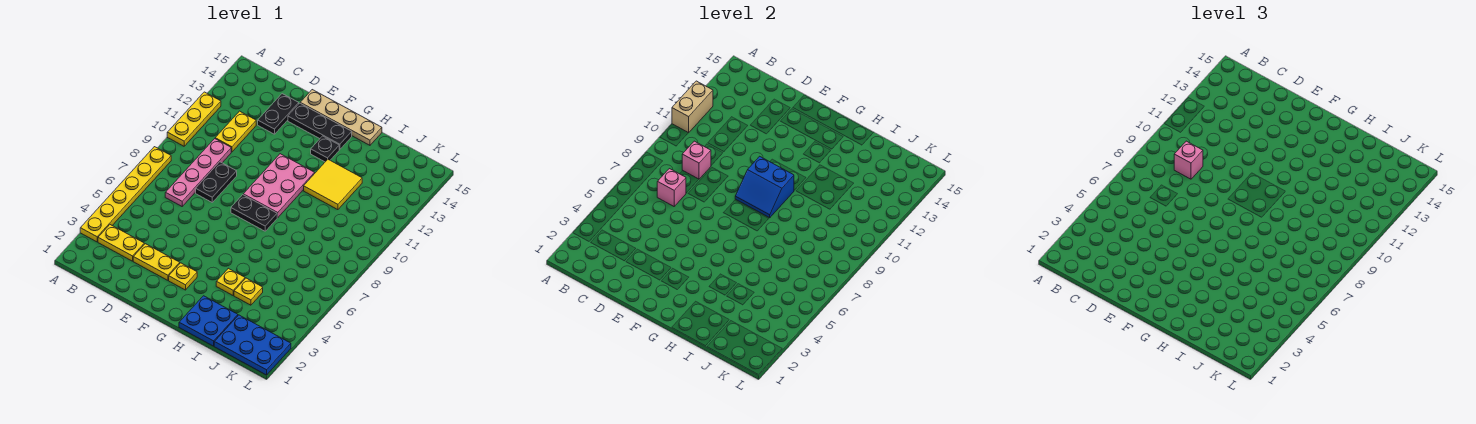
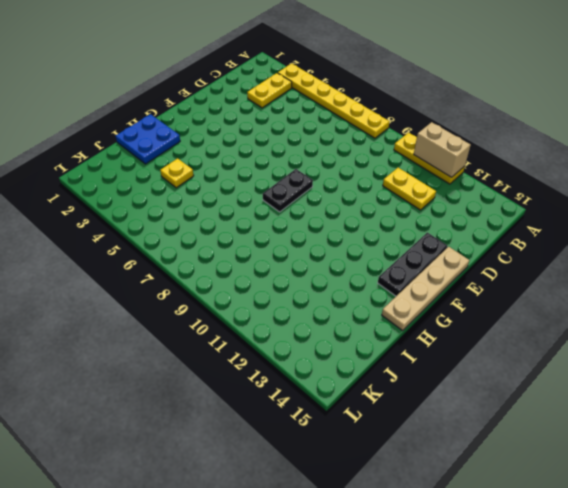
none -> pink 1x4 plate [165,139,231,206]
none -> yellow 1x2 plate [133,244,180,280]
none -> black 1x2 plate [196,162,237,202]

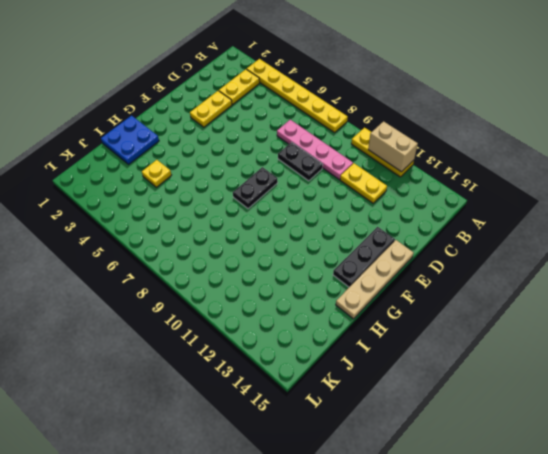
none -> black 1x2 plate [258,94,299,134]
none -> yellow 1x1 plate [169,263,197,290]
none -> pink 2x3 plate [243,154,315,218]

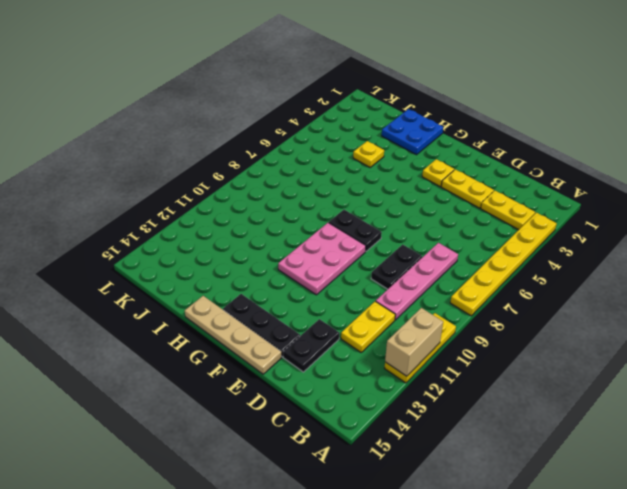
none -> black 1x1 plate [311,136,339,162]
none -> yellow 1x1 plate [216,268,245,295]
none -> yellow 2x2 tile [304,159,362,210]

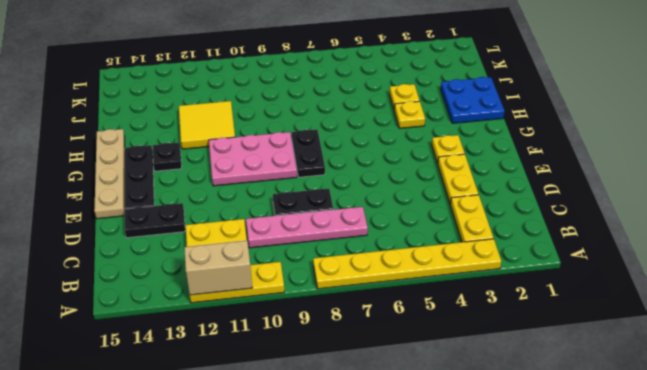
none -> blue 2x3 plate [214,315,291,375]
none -> pink 1x1 brick [657,169,686,206]
none -> pink 1x1 brick [682,141,711,179]

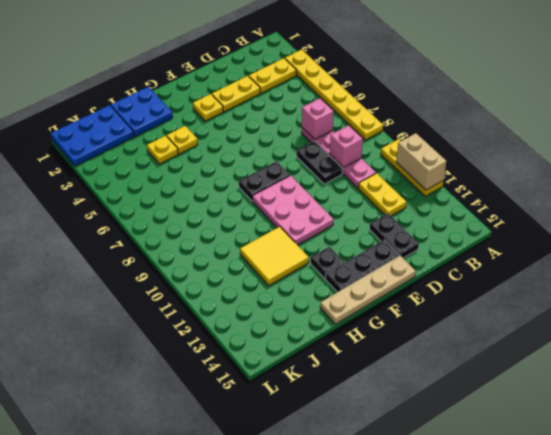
none -> blue 2x2 slope [735,156,794,218]
none -> pink 1x1 brick [1174,141,1203,179]

